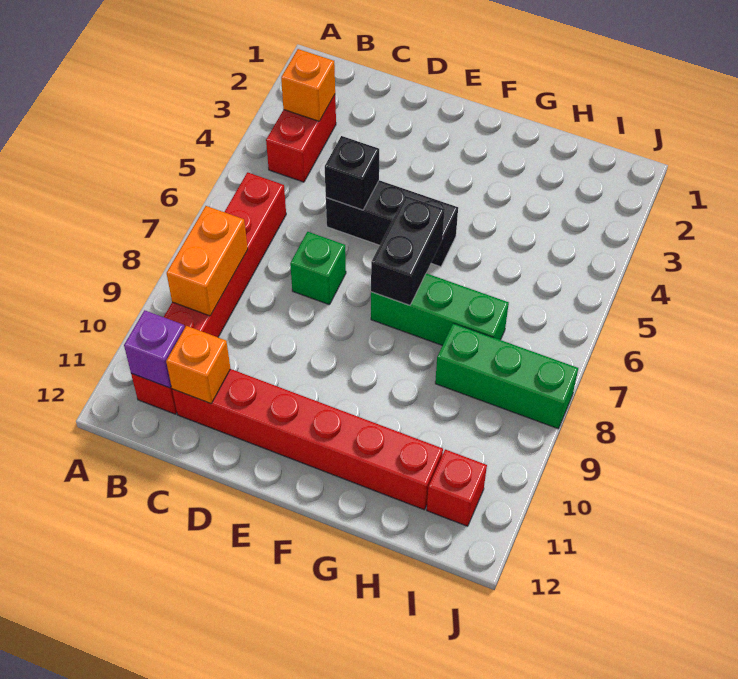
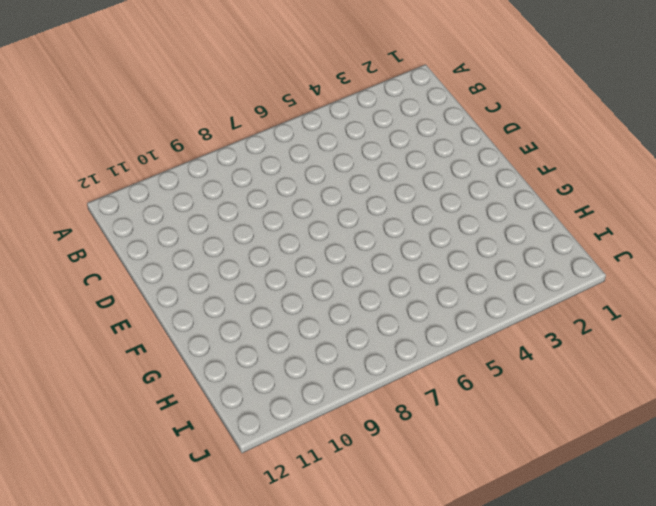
none -> red 1x2 brick [266,95,336,182]
none -> red 1x6 brick [131,172,286,414]
none -> red 1x6 brick [172,369,443,510]

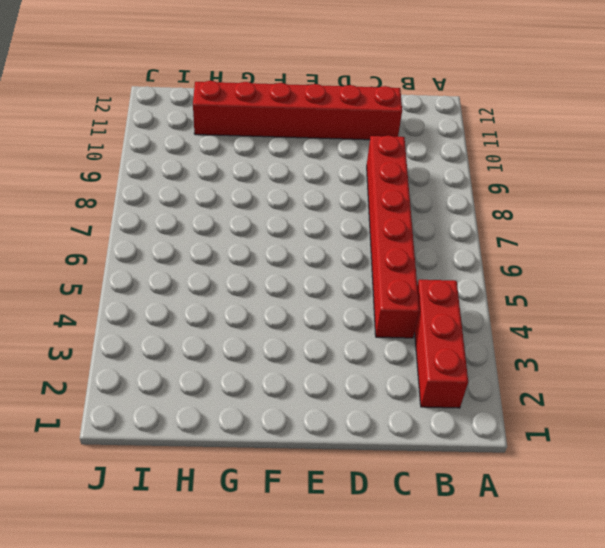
red 1x3 brick [415,280,468,408] -> red 1x2 brick [266,95,336,182]
red 1x6 brick [367,135,419,338] -> red 1x6 brick moved to [131,172,286,414]
none -> black 1x3 brick [326,180,458,267]
none -> green 1x1 brick [290,232,346,305]
none -> green 1x3 brick [371,273,509,345]

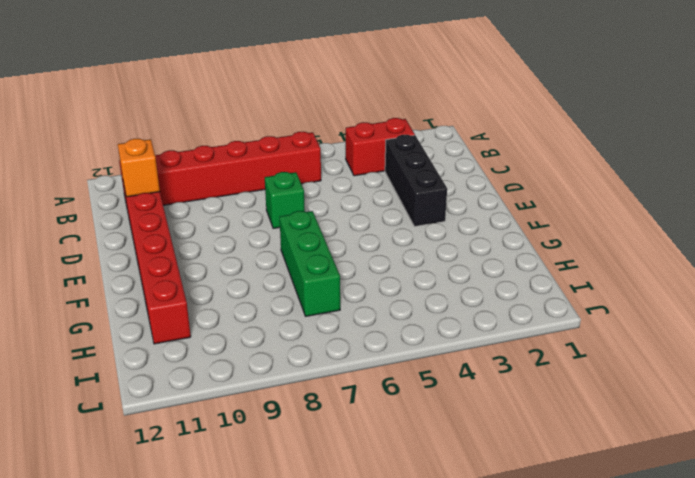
black 1x3 brick [385,135,447,227] -> black 1x3 brick moved to [326,180,458,267]
none -> green 1x3 brick [435,323,578,429]
none -> red 1x1 brick [427,449,487,526]
none -> orange 1x1 brick [281,49,335,121]

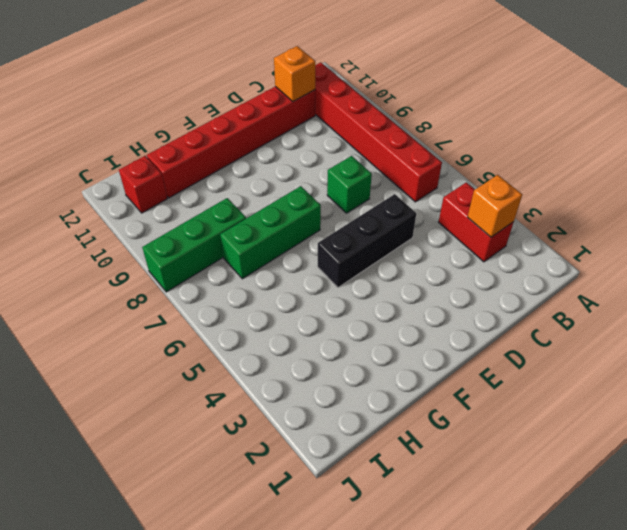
none -> orange 1x2 brick [167,206,248,316]
none -> purple 1x1 brick [124,310,185,388]
none -> black 1x1 brick [325,136,379,210]

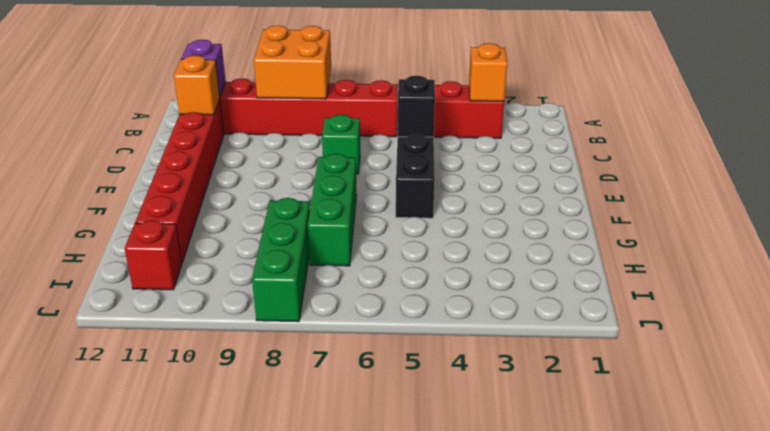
orange 2x2 brick [254,26,331,99] -> orange 1x2 brick [167,206,248,316]
none -> black 1x2 brick [371,196,444,305]

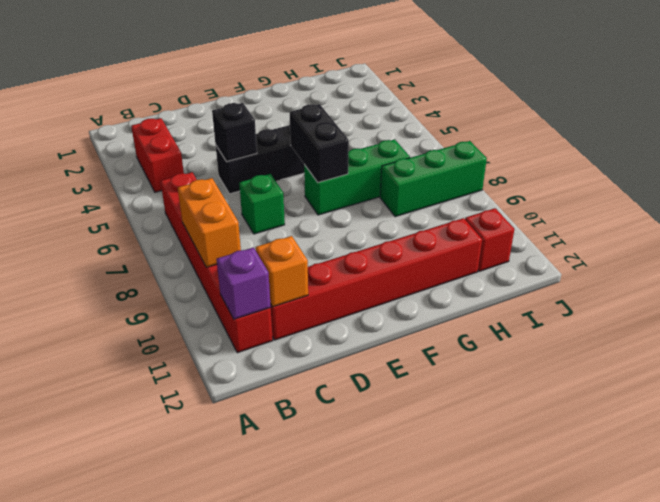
none -> orange 1x1 brick [281,49,335,121]

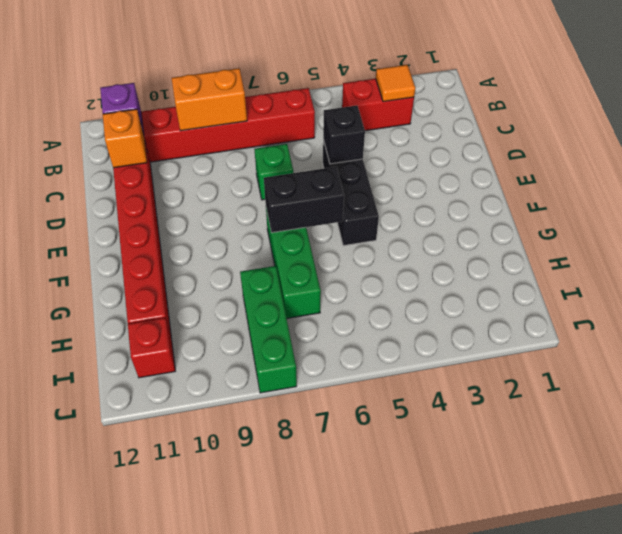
orange 1x1 tile [376,65,415,102] -> orange 1x1 brick [281,49,335,121]

